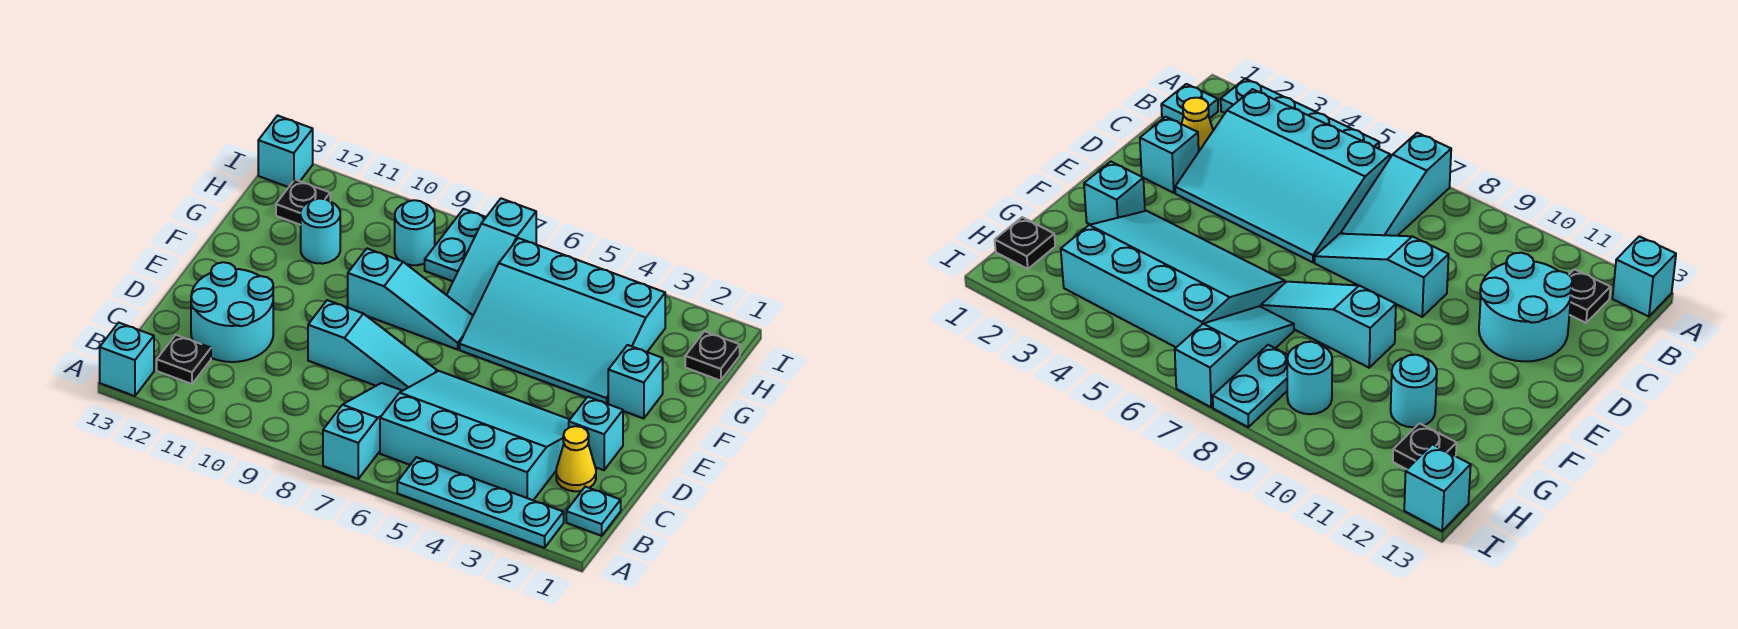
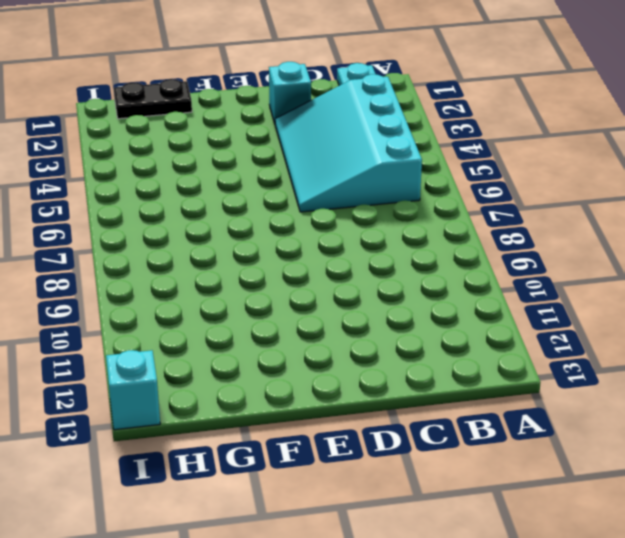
black 1x2 plate [114,79,192,119] -> black 1x1 plate [685,331,740,381]
none -> cyan 1x4 plate [397,457,564,548]
none -> cyan 1x3 slope [323,383,402,479]
none -> cyan 1x1 brick [100,323,154,396]

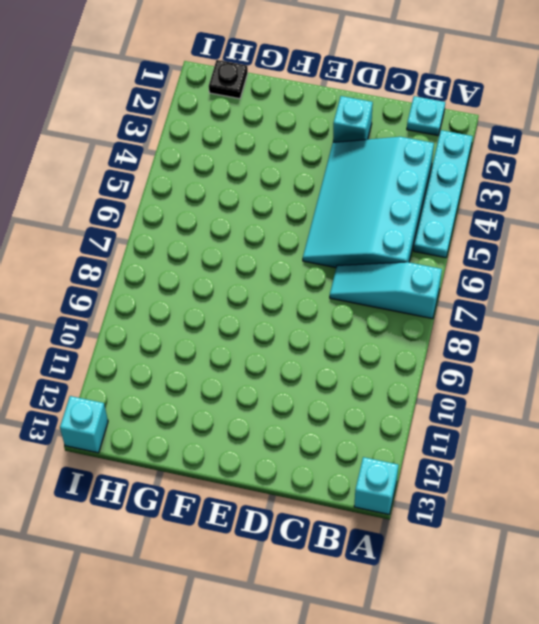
none -> black 1x1 plate [157,335,211,384]
none -> yellow 1x1 cone [556,426,596,491]
none -> cyan 2x2 round brick [191,262,273,362]

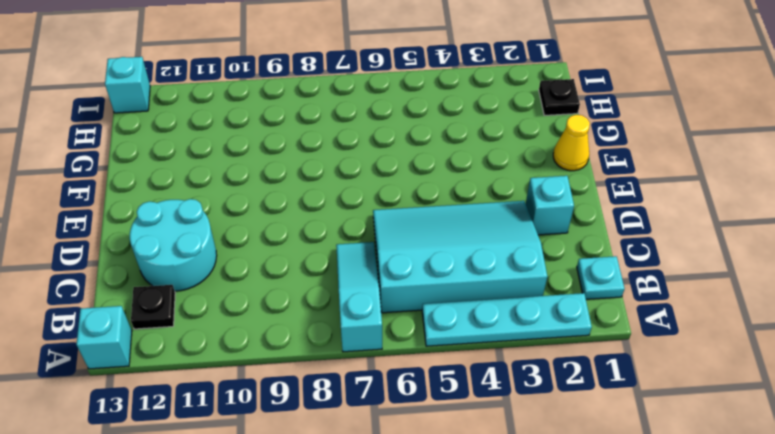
yellow 1x1 cone [553,115,590,171] -> yellow 1x1 cone moved to [556,426,596,491]
none -> cyan 1x3 slope [308,300,437,391]
none -> cyan 1x1 brick [608,345,663,419]
none -> cyan 3x4 slope [460,238,665,404]

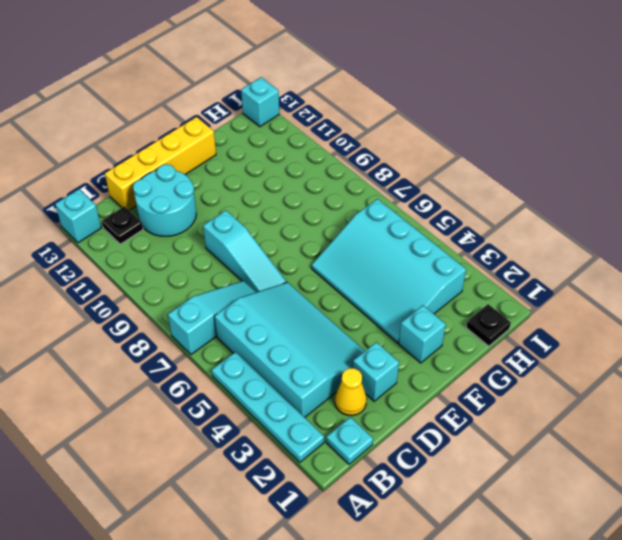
yellow 1x4 brick [105,117,216,210] -> none
none -> cyan 1x3 slope [348,249,473,349]
none -> cyan 1x3 slope [447,198,536,315]
none -> cyan 1x1 round brick [301,199,340,264]

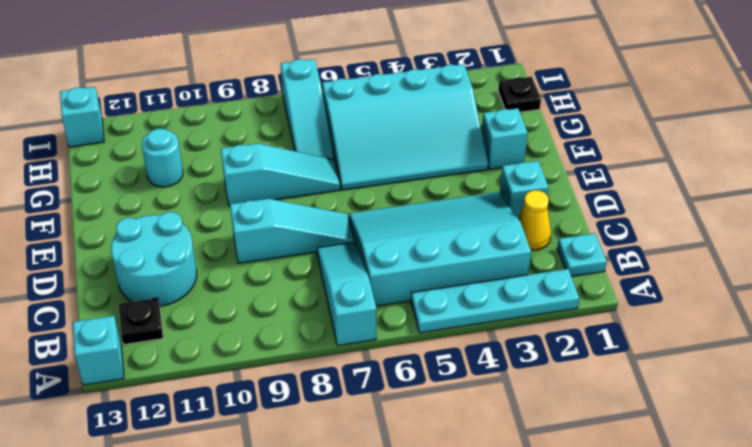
none -> cyan 1x2 plate [425,209,486,281]
none -> cyan 1x1 round brick [395,200,435,265]
none -> black 1x1 plate [276,180,330,225]

